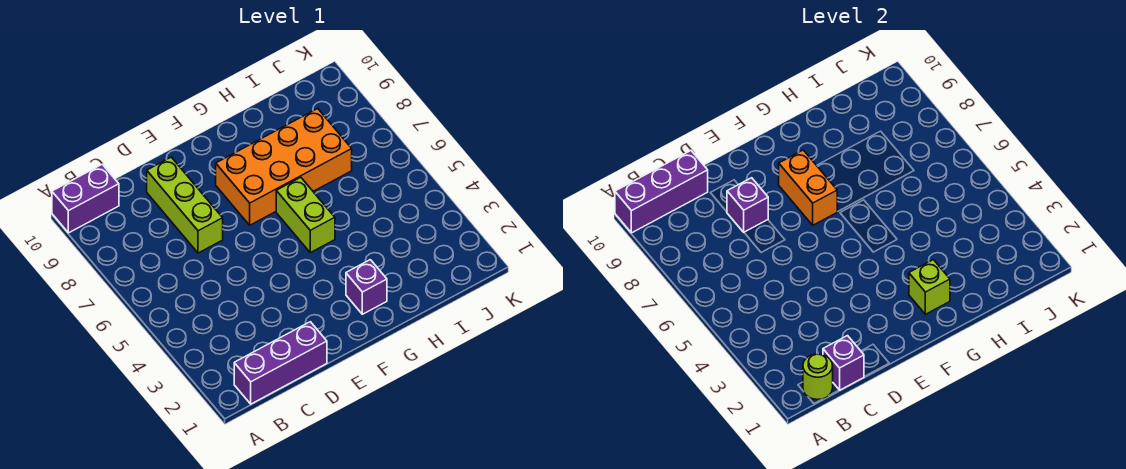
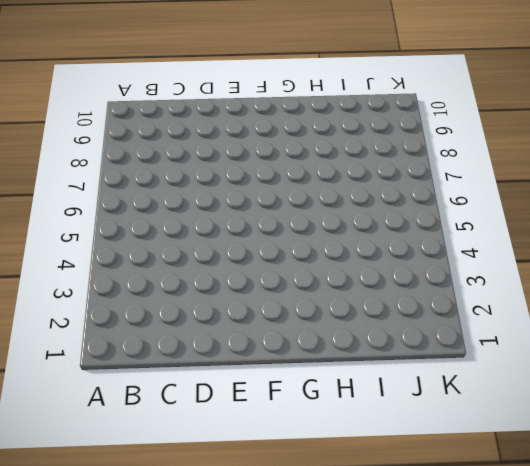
none -> purple 1x2 brick [52,164,119,233]
none -> purple 1x3 brick [234,322,327,404]
none -> lime 1x3 brick [147,157,223,253]

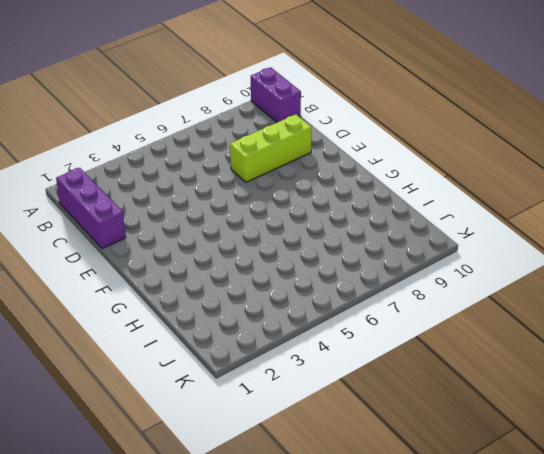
none -> orange 2x4 brick [216,109,352,225]
none -> purple 1x1 brick [346,260,387,314]
none -> lime 1x2 brick [276,177,335,253]

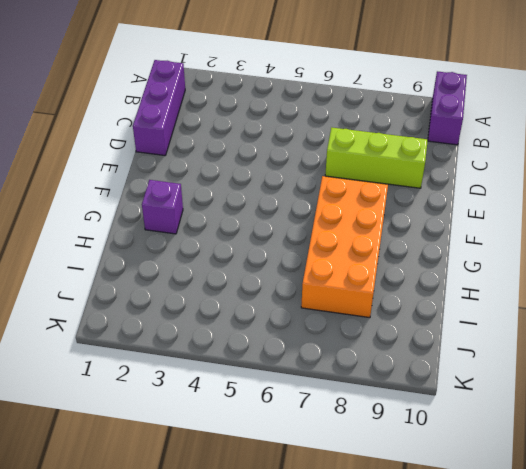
none -> lime 1x2 brick [276,177,335,253]
none -> purple 1x3 brick [615,151,708,233]
none -> lime 1x1 round brick [803,354,833,400]

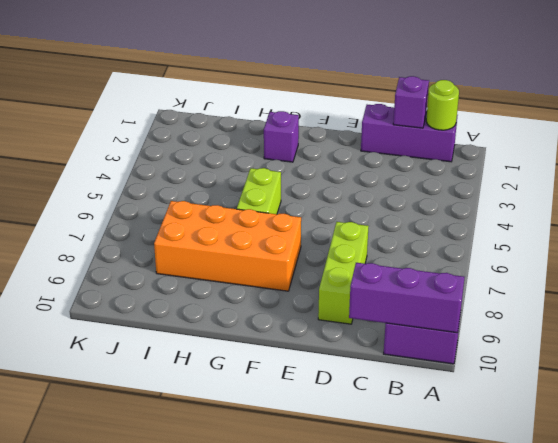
none -> purple 1x1 brick [727,178,768,232]
none -> orange 1x2 brick [779,150,837,225]
none -> lime 1x1 brick [909,260,950,314]

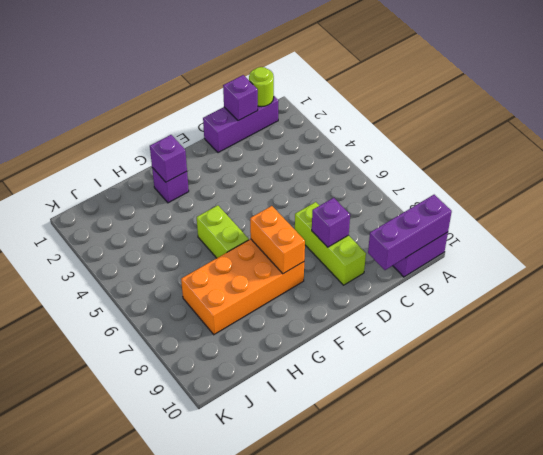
purple 1x1 brick [150,135,187,182] -> lime 1x1 brick [909,260,950,314]

